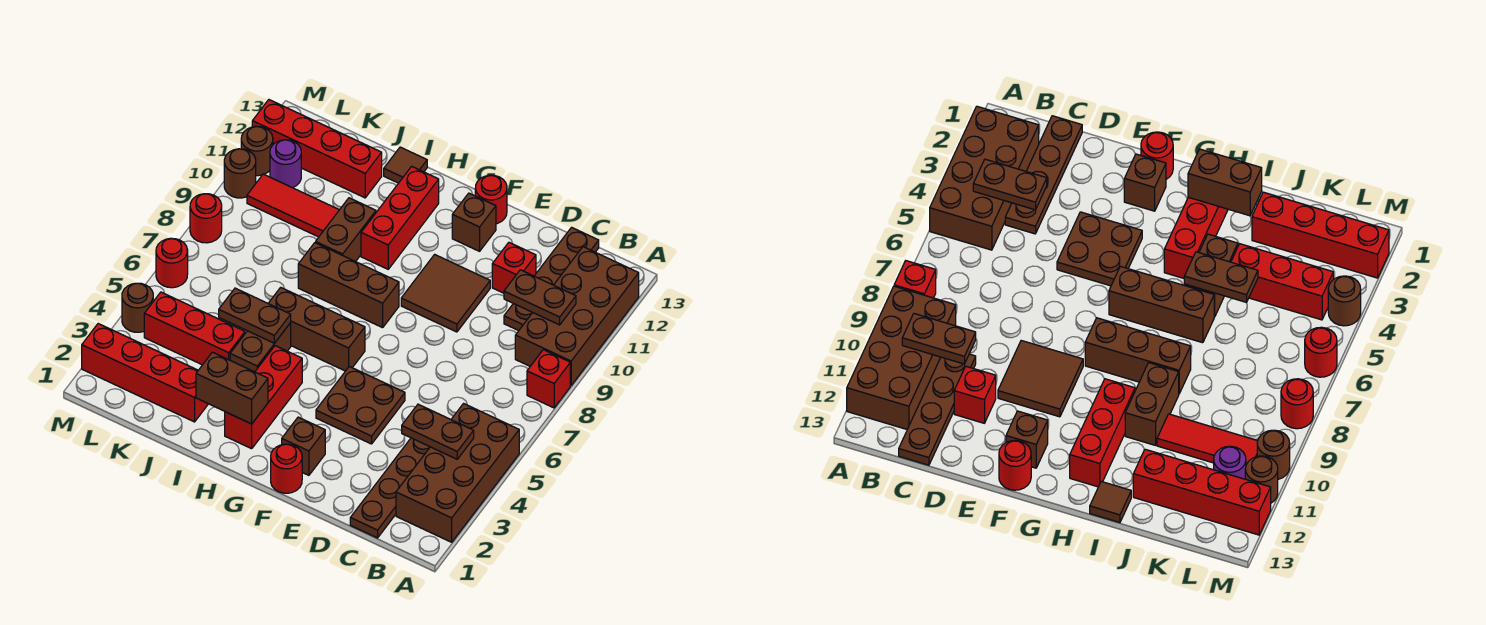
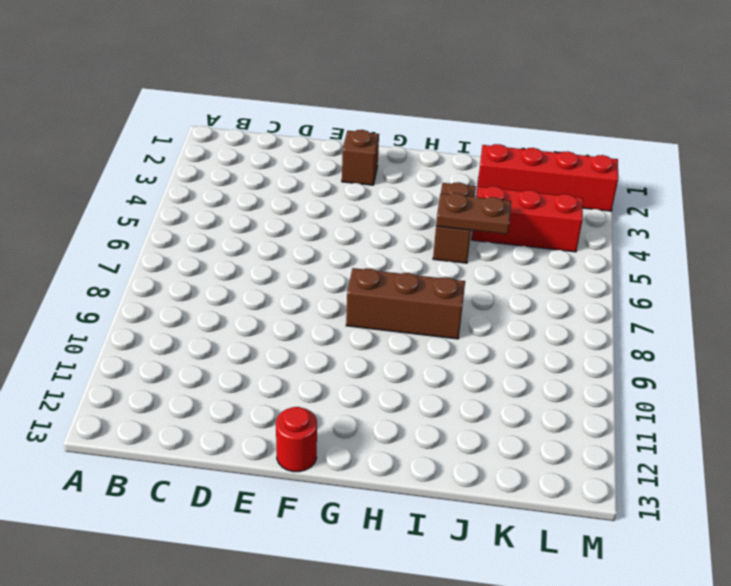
none -> brown 2x4 brick [396,404,519,542]
none -> red 1x1 brick [527,350,570,408]
none -> brown 2x4 brick [515,247,639,385]
none -> brown 1x4 plate [350,438,430,538]

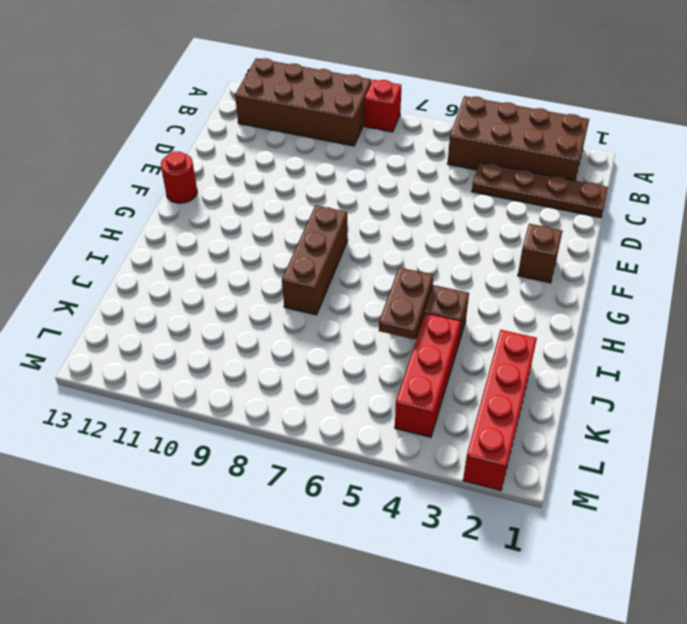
none -> brown 1x4 plate [504,227,599,331]
none -> red 1x1 brick [492,243,536,293]
none -> brown 2x2 plate [316,366,405,444]
none -> brown 2x2 tile [401,254,490,332]

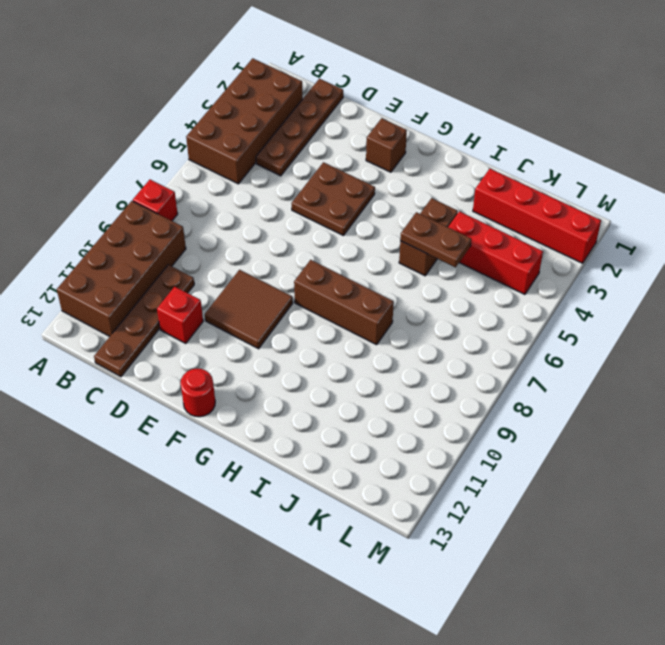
none -> red 1x1 round brick [271,444,302,493]
none -> brown 1x1 brick [452,193,496,251]
none -> brown 1x3 brick [268,287,365,371]
none -> red 1x3 brick [225,346,302,449]

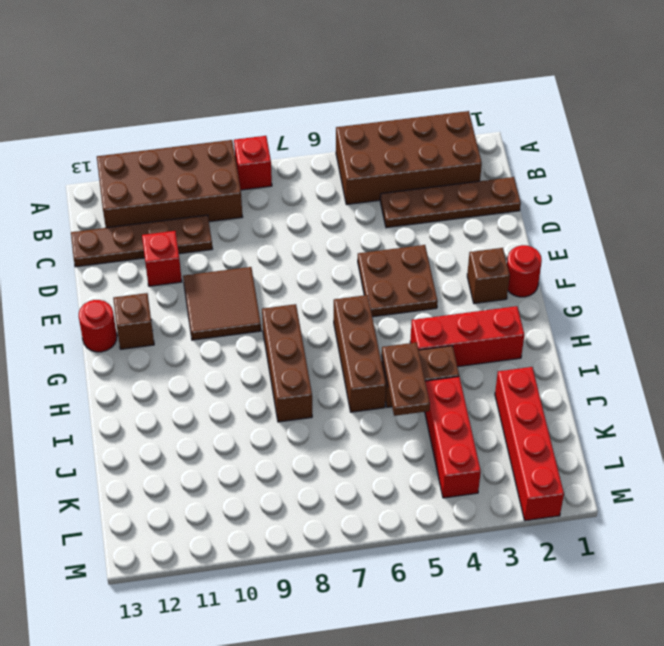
none -> red 1x3 brick [361,166,439,269]
none -> brown 1x2 brick [316,198,376,262]
none -> brown 1x1 tile [384,147,427,183]
none -> red 1x3 tile [247,174,339,237]

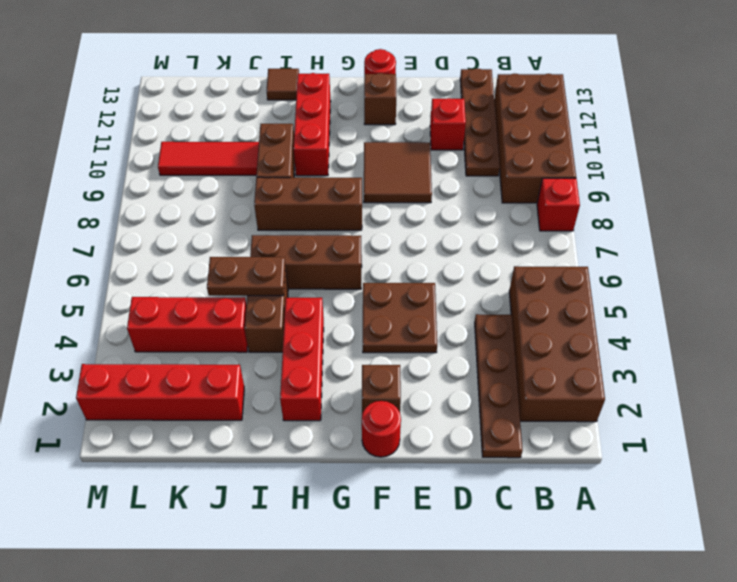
none -> red 1x4 brick [252,100,382,198]
none -> purple 1x1 round brick [270,140,301,188]
none -> brown 1x1 round brick [122,283,153,332]
none -> red 1x1 round brick [156,238,188,288]

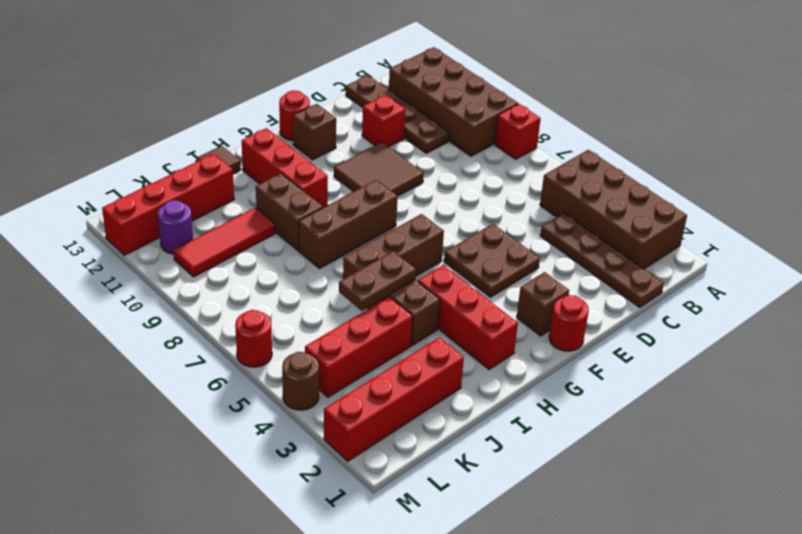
none -> red 1x1 round brick [190,194,222,243]
none -> brown 1x1 round brick [224,149,256,198]
none -> brown 1x1 round brick [241,126,273,176]
none -> brown 1x2 plate [402,404,474,459]

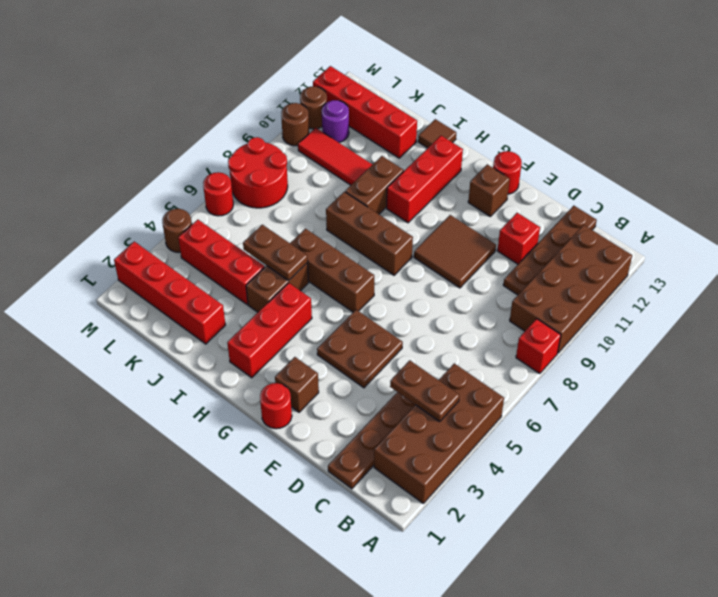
red 2x2 round brick [228,137,288,208] -> red 1x1 round brick [190,194,222,243]
none -> brown 1x2 plate [504,270,576,325]
none -> brown 1x2 brick [196,352,268,424]

